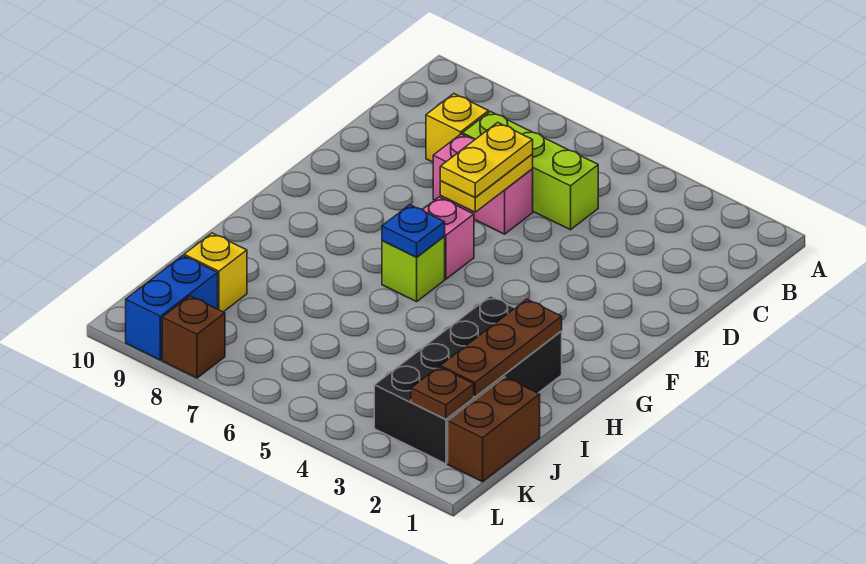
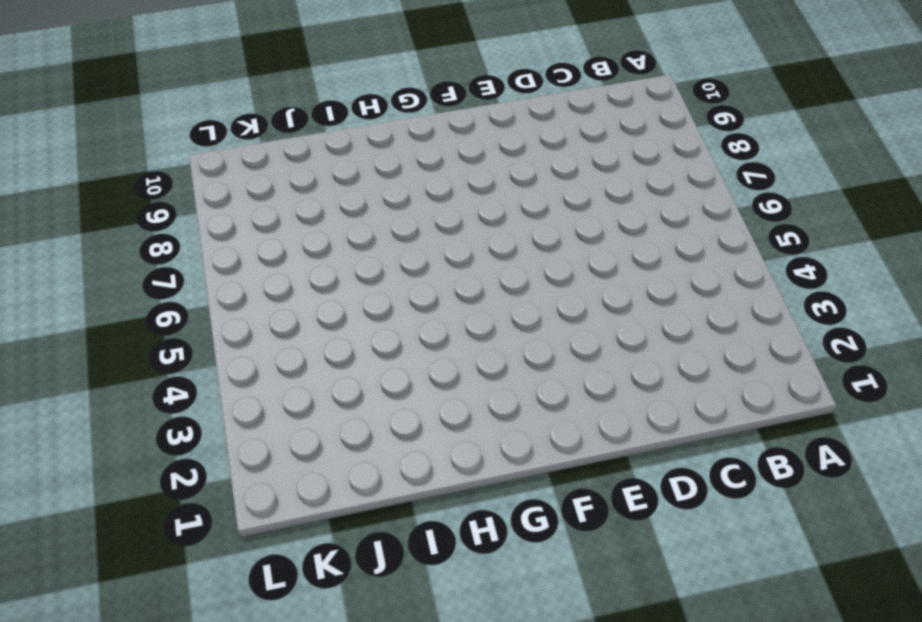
none -> lime 1x3 brick [462,112,598,230]
none -> yellow 1x1 brick [426,94,489,162]
none -> pink 1x2 brick [433,134,533,234]

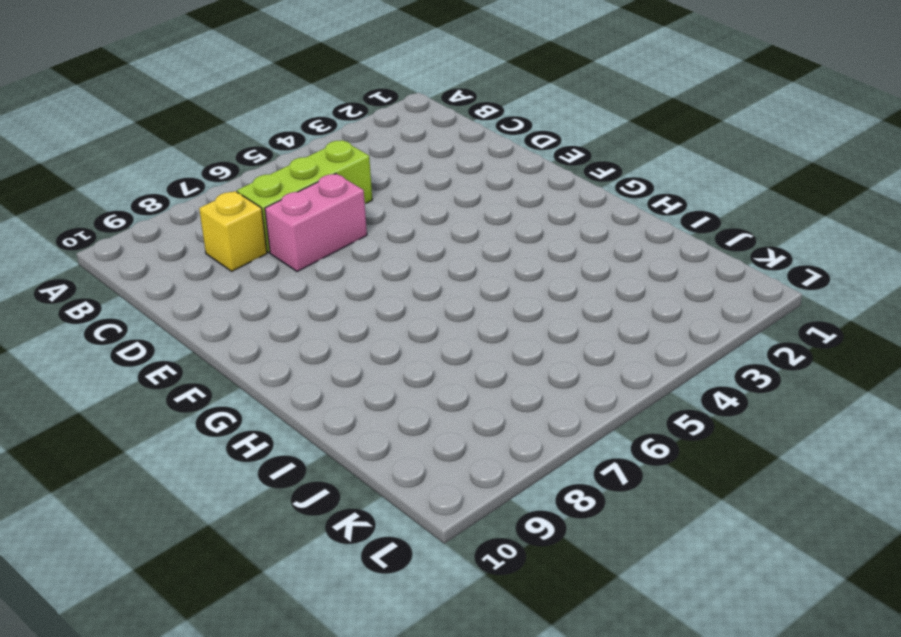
none -> pink 1x1 brick [423,197,474,279]
none -> lime 1x1 brick [382,236,445,302]
none -> black 2x4 brick [374,296,562,464]

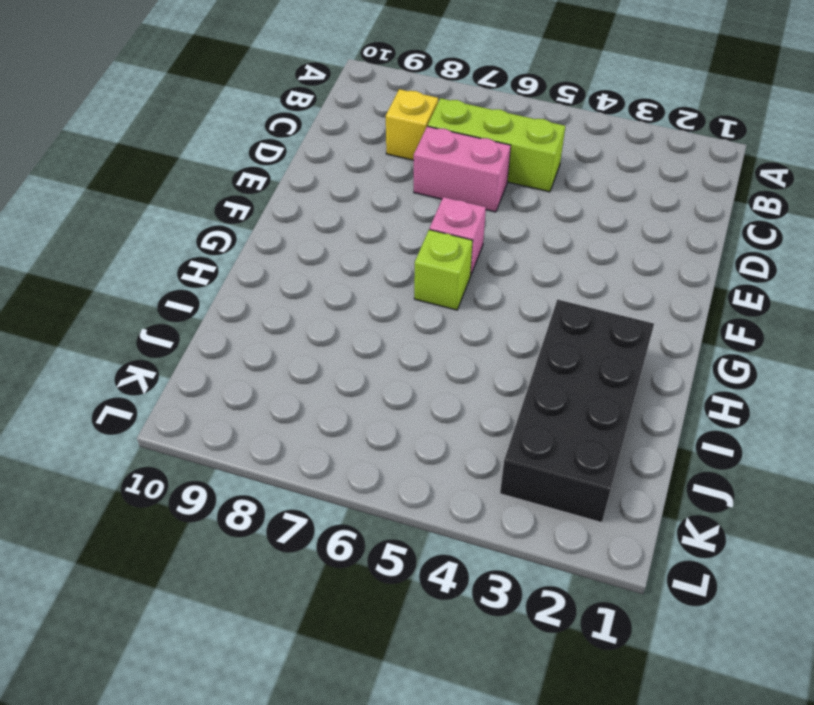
none -> brown 1x2 brick [448,377,540,482]
none -> yellow 1x1 brick [184,233,247,312]
none -> blue 1x2 brick [126,256,218,360]

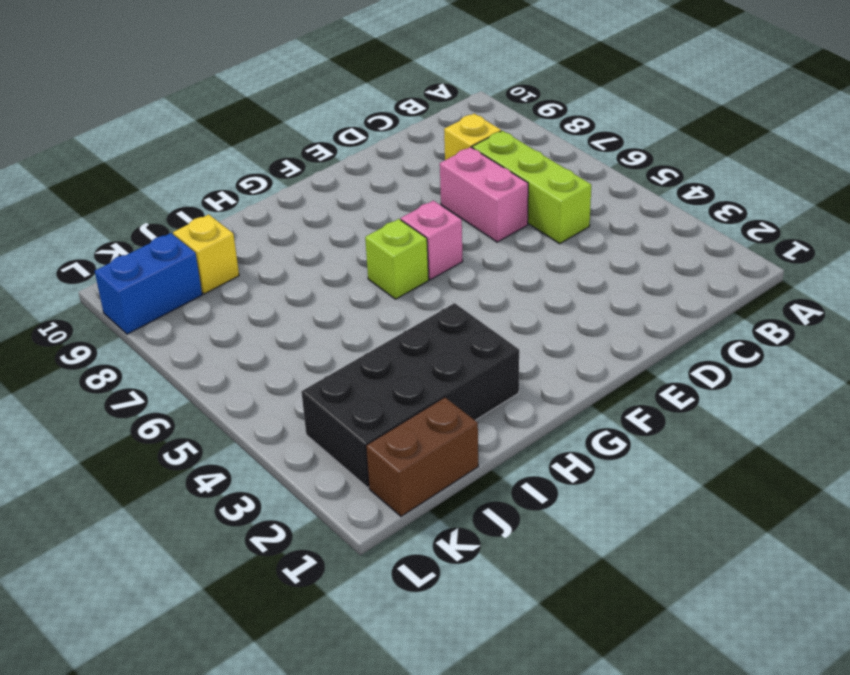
none -> brown 1x1 brick [162,296,225,378]
none -> yellow 1x2 plate [440,155,533,212]
none -> blue 1x1 plate [382,205,445,257]

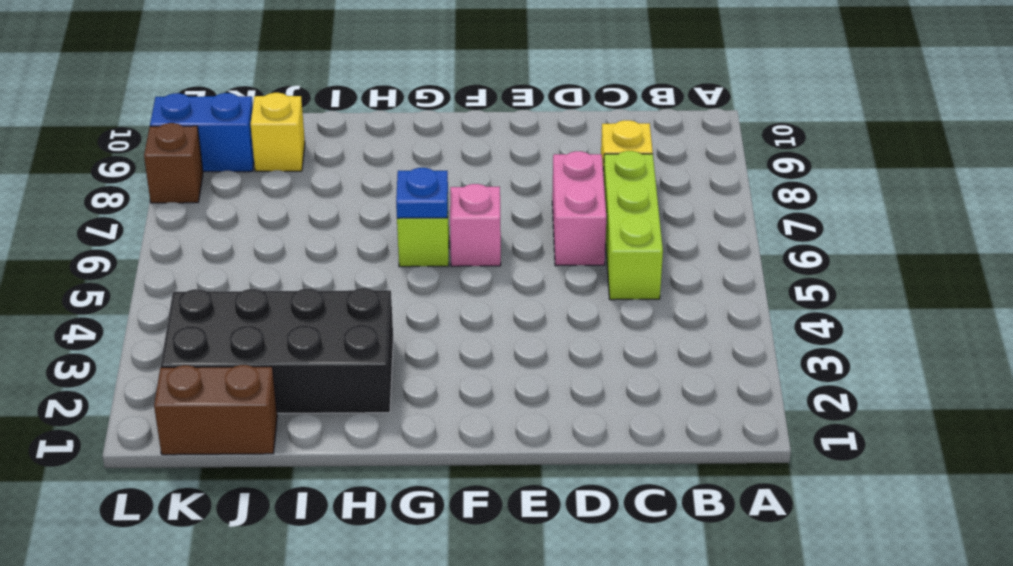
none -> yellow 1x2 plate [440,155,533,212]
none -> brown 1x3 plate [440,299,562,397]
none -> brown 1x1 plate [411,367,474,419]

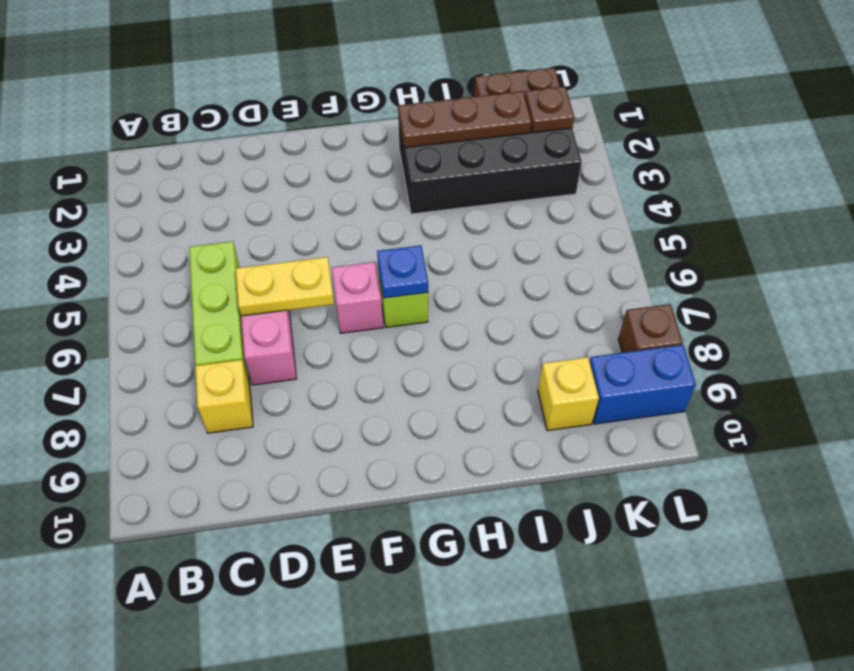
none -> yellow 1x2 plate [440,122,533,198]

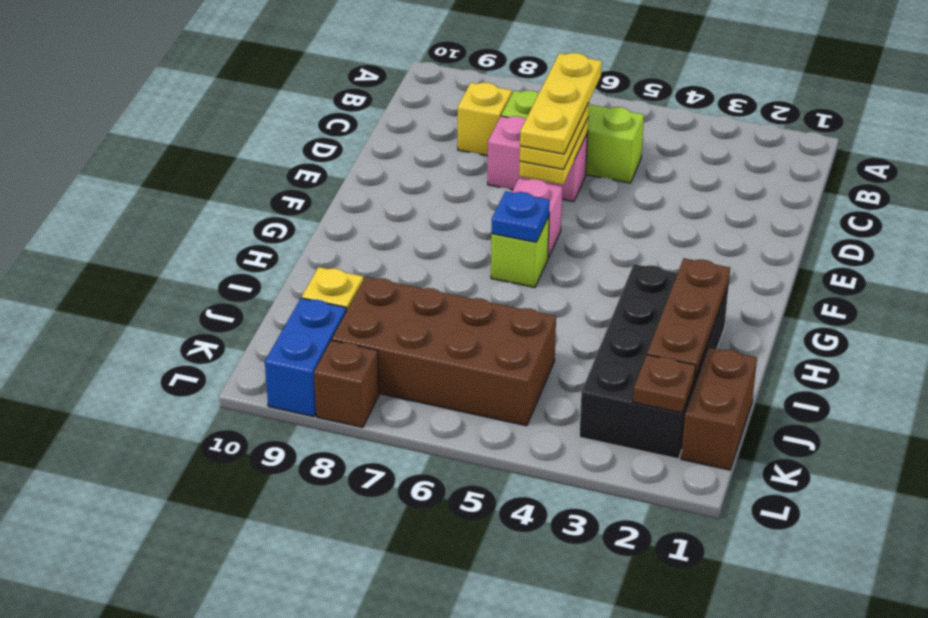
yellow 1x3 plate [520,53,602,154] -> none
brown 2x4 brick [332,277,556,426] -> none

